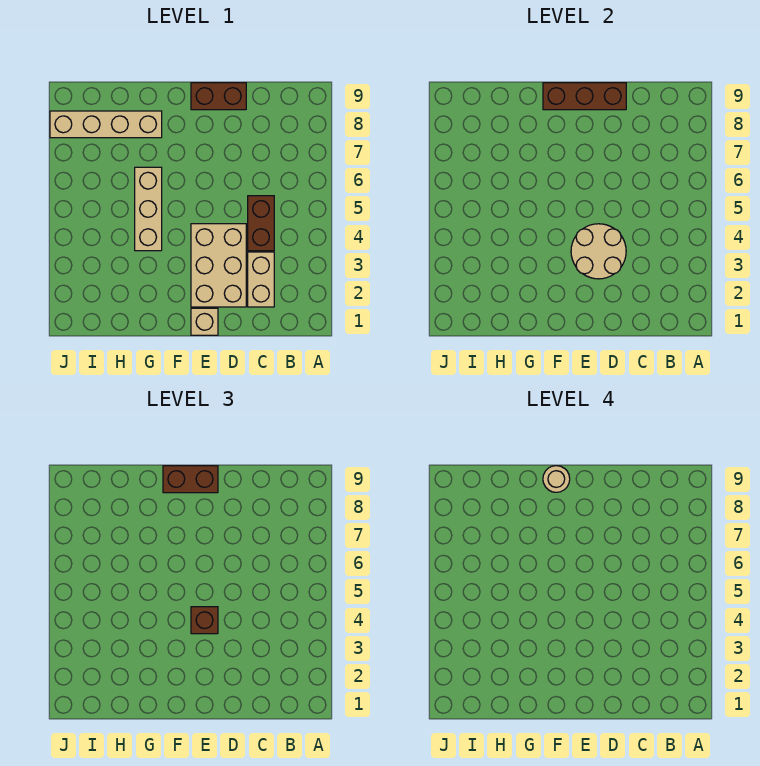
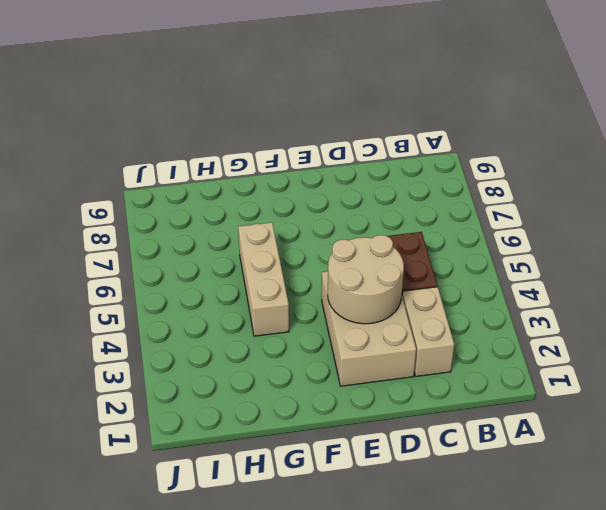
none -> brown 1x2 brick [191,83,246,110]
none -> tan 1x1 brick [191,308,218,335]
none -> tan 1x4 brick [50,111,162,138]

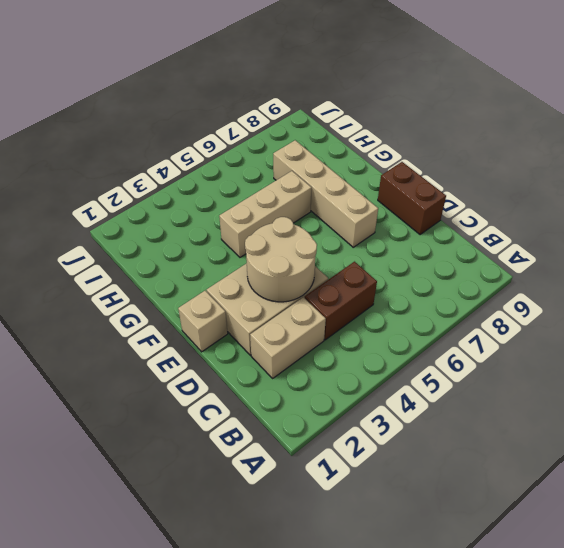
tan 1x4 brick [273,140,378,247] -> tan 1x4 brick moved to [50,111,162,138]
none -> brown 1x3 brick [543,83,626,110]
none -> brown 1x1 brick [191,607,218,634]
none -> brown 1x2 brick [163,466,218,493]

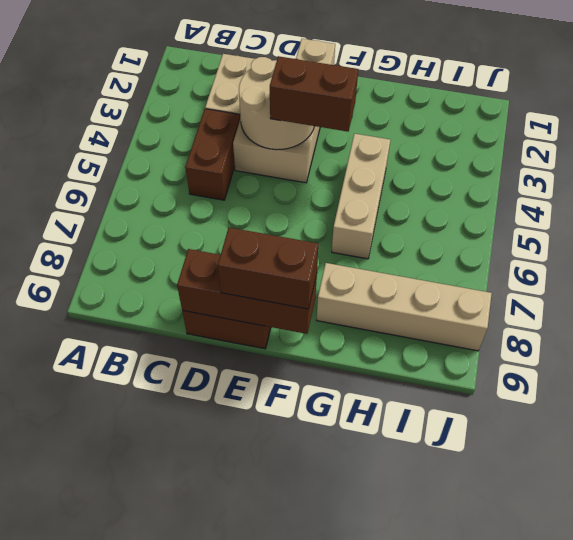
brown 1x2 brick [270,56,358,131] -> brown 1x1 brick [191,607,218,634]
none -> tan 1x1 round brick [543,466,570,492]

